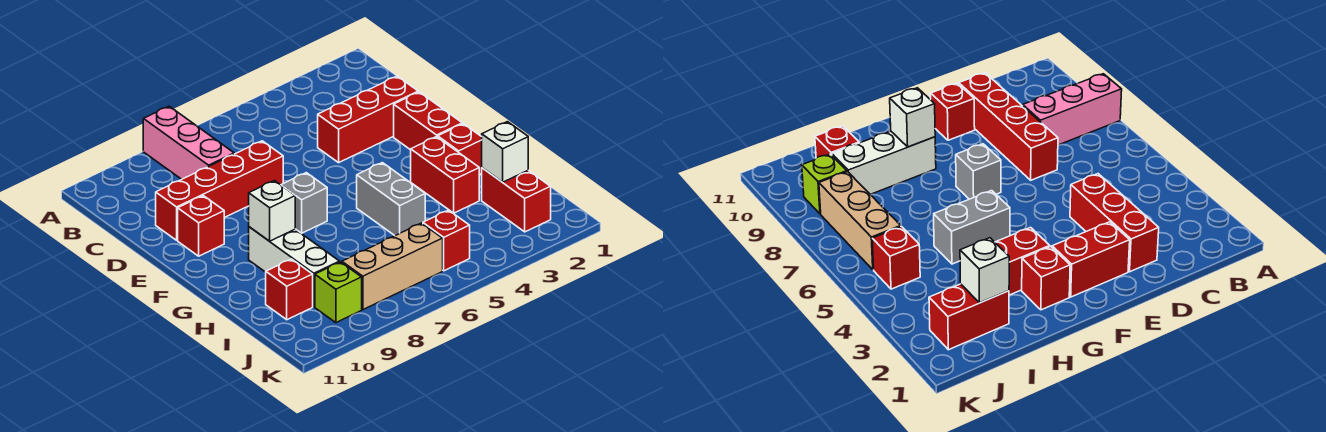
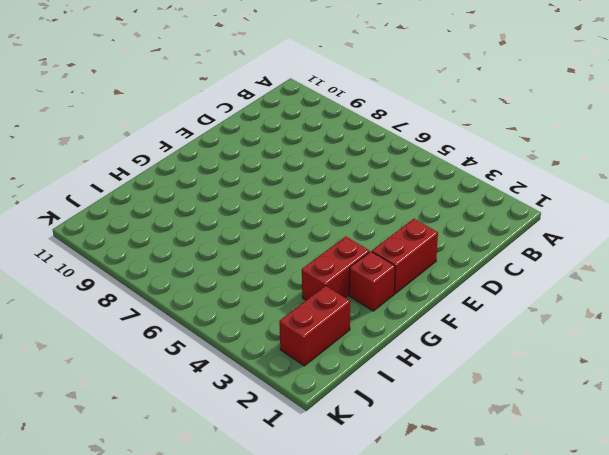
none -> pink 1x3 brick [143,106,234,179]
none -> red 1x3 brick [318,76,418,163]
none -> red 1x4 brick [156,141,283,240]

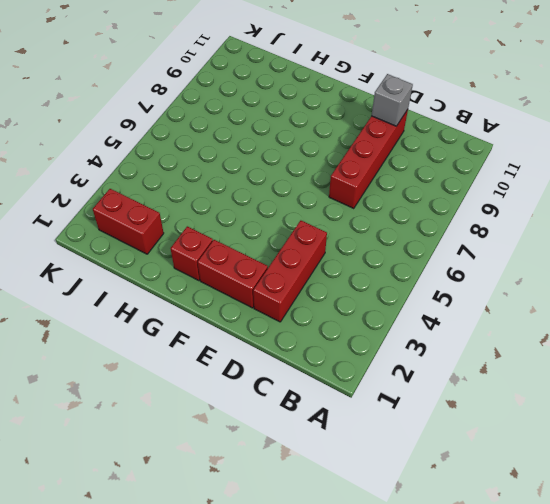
grey 1x1 brick [372,74,413,126] -> grey 1x1 brick moved to [281,173,327,233]
none -> pink 1x3 brick [143,106,234,179]
none -> red 1x1 brick [178,196,224,256]
none -> red 1x2 brick [411,137,479,213]

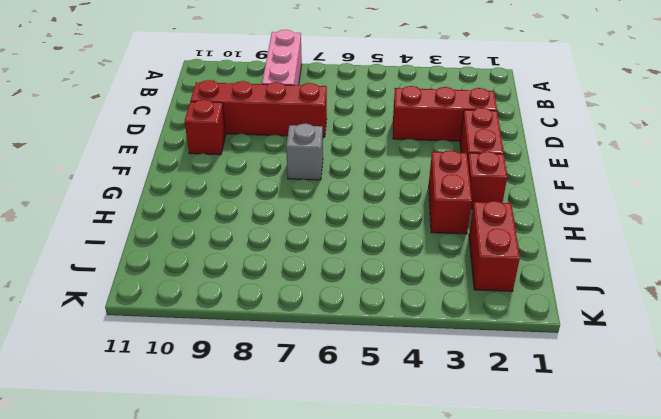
none -> grey 1x2 brick [357,163,425,236]
none -> white 1x3 brick [249,227,339,307]
none -> red 1x1 brick [266,259,313,320]

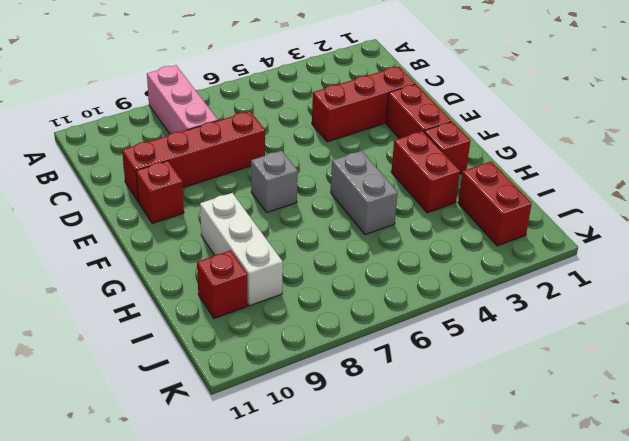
none -> red 1x1 brick [423,210,470,271]
none -> tan 1x3 brick [342,223,443,310]
none -> lime 1x1 brick [315,262,362,323]

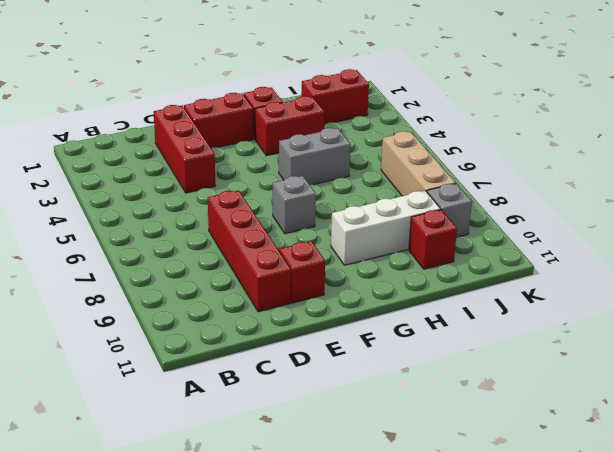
grey 1x1 brick [427,184,472,237] -> lime 1x1 brick [315,262,362,323]
none -> pink 1x3 brick [143,106,234,179]
none -> red 1x1 brick [423,210,470,271]
none -> white 1x1 brick [249,181,295,241]

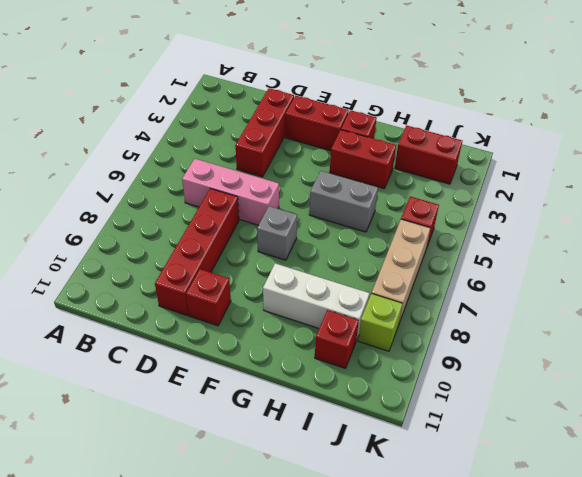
pink 1x3 brick [182,159,279,225] -> pink 1x3 brick moved to [143,106,234,179]
none -> white 1x1 brick [249,181,295,241]
none -> white 1x1 brick [482,122,528,182]

